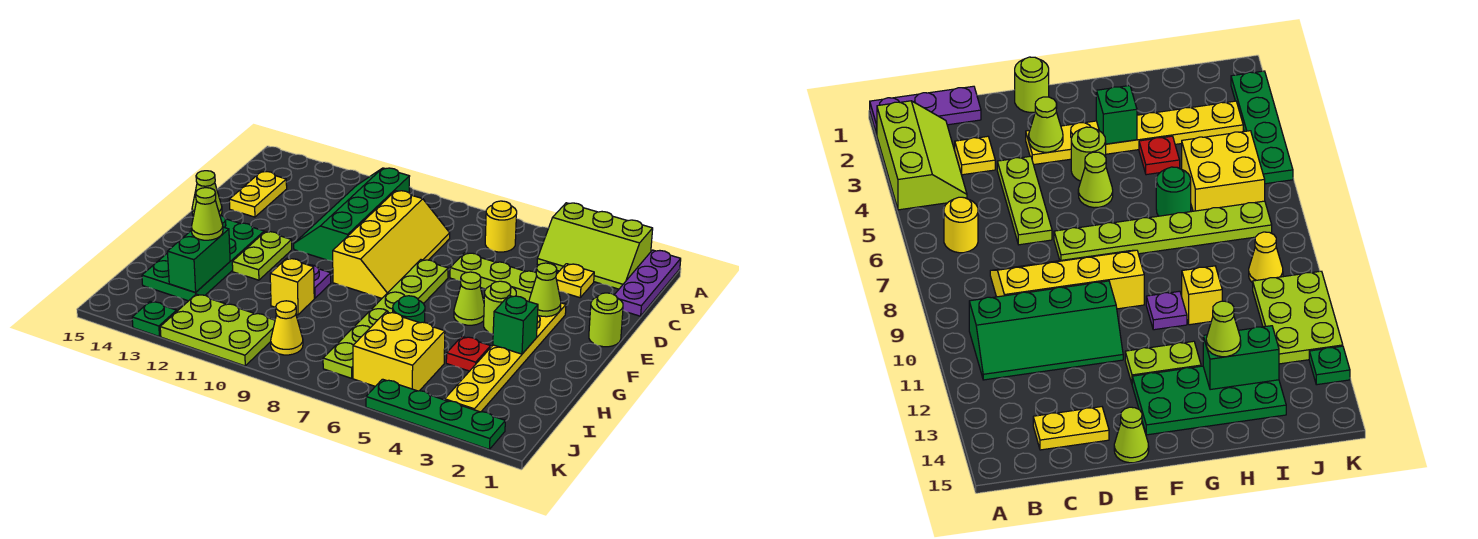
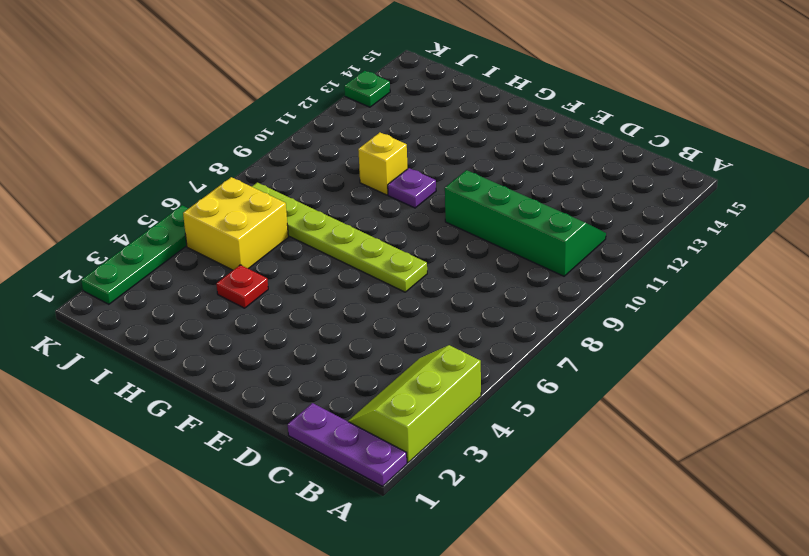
none -> yellow 1x1 round brick [485,201,517,252]
none -> yellow 1x1 plate [556,264,594,298]
none -> yellow 2x4 slope [333,191,450,298]

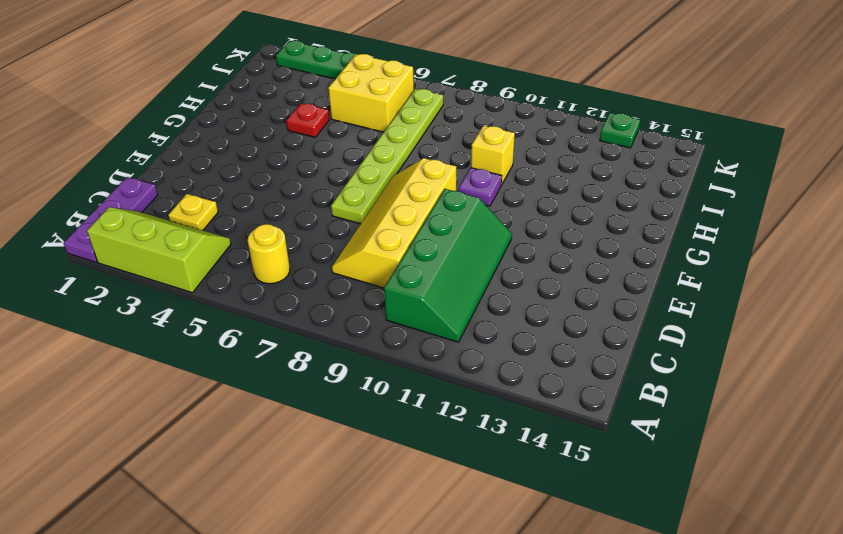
none -> yellow 1x2 plate [229,172,287,217]
none -> lime 1x3 plate [450,253,537,302]
none -> lime 1x1 round brick [589,293,623,347]

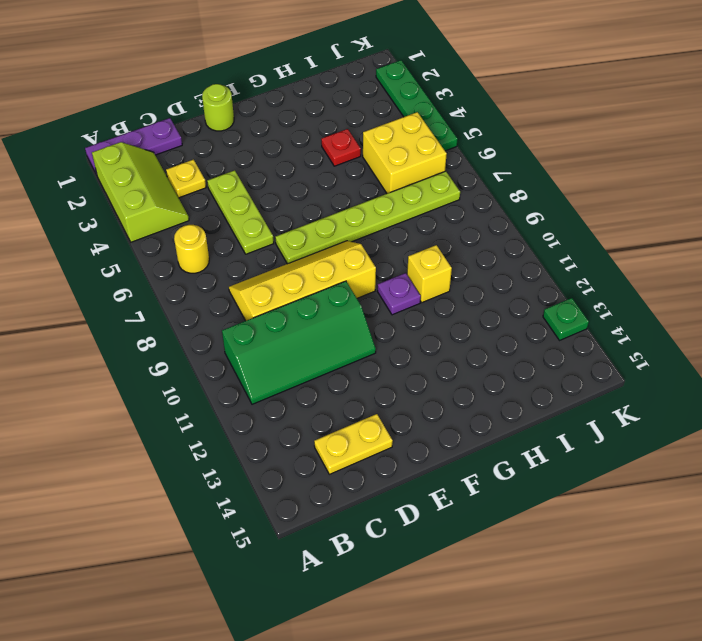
none -> yellow 1x6 plate [445,303,566,412]
none -> lime 1x1 cone [192,171,222,216]
none -> lime 1x1 round brick [484,281,516,334]

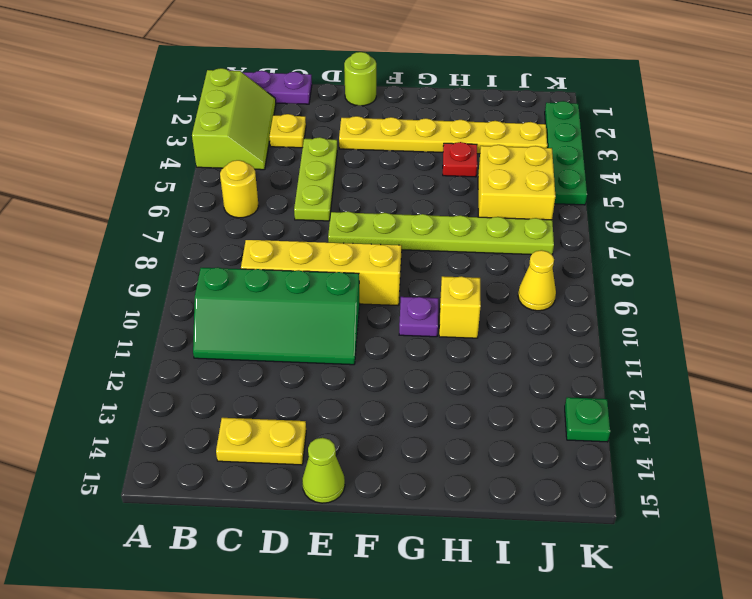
none -> lime 1x1 round brick [484,281,516,334]
none -> lime 1x1 cone [454,272,484,325]
none -> lime 1x2 plate [232,231,292,280]

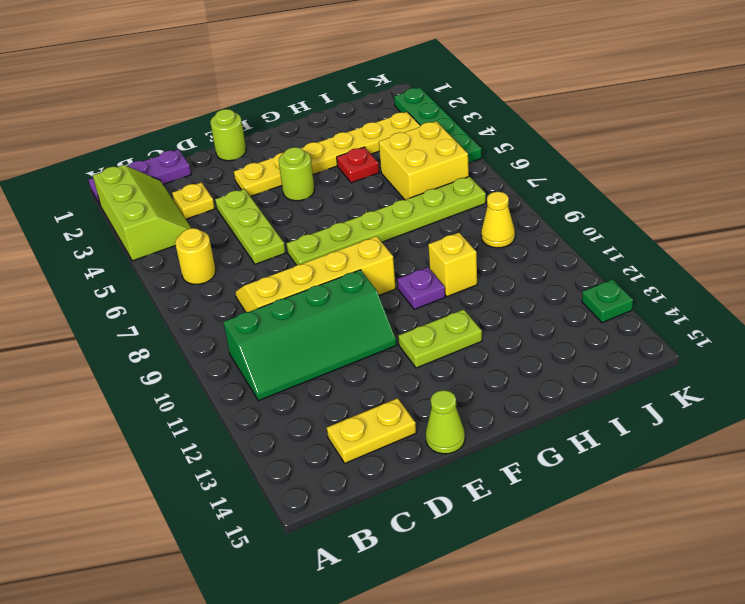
none -> lime 1x1 cone [454,272,484,325]
none -> green 2x4 plate [142,215,264,301]
none -> green 1x1 round brick [393,296,425,323]

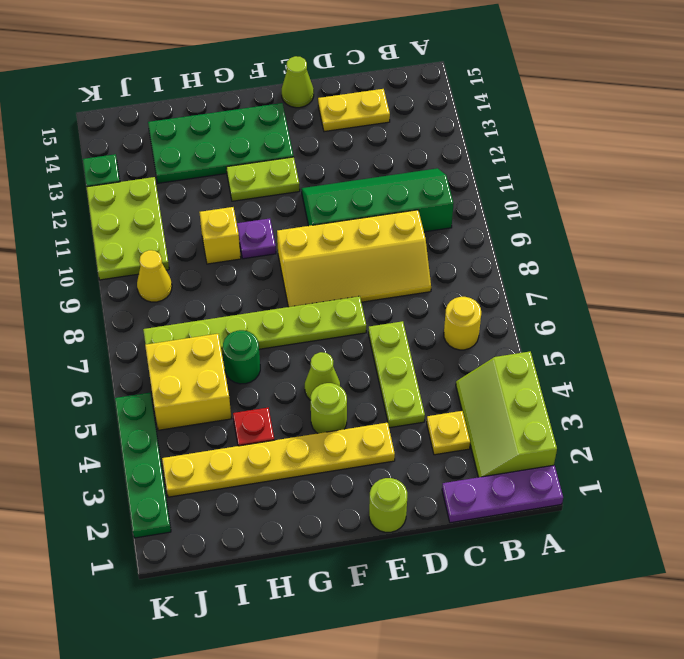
none -> lime 1x1 cone [529,263,561,317]
none -> green 1x1 brick [493,296,538,354]
none -> green 1x2 brick [167,227,230,292]

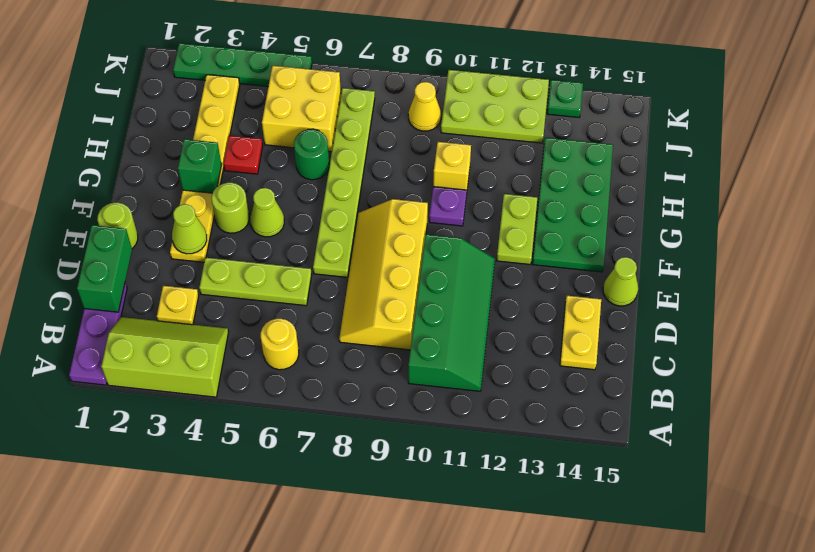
green 1x2 brick [77,225,132,312] -> green 1x2 brick moved to [167,227,230,292]
none -> lime 1x1 cone [191,188,223,240]

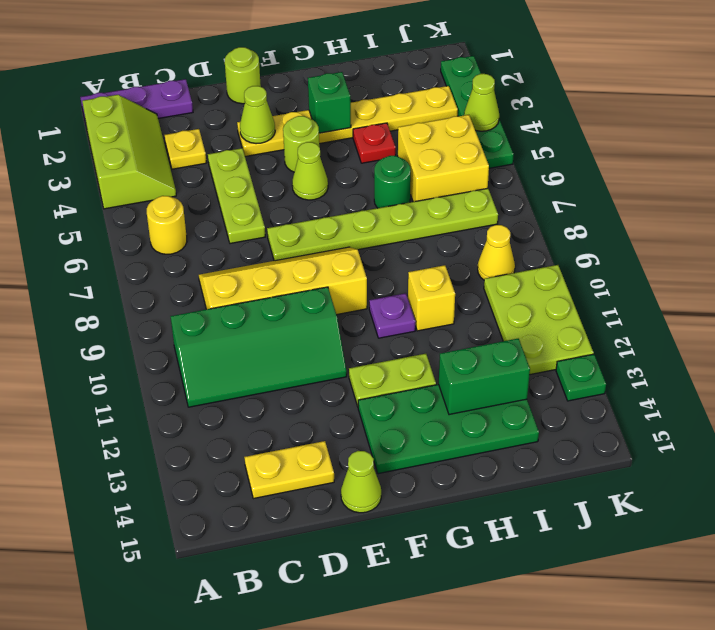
lime 1x1 cone [464,74,499,131] -> lime 1x1 cone moved to [191,188,223,240]

